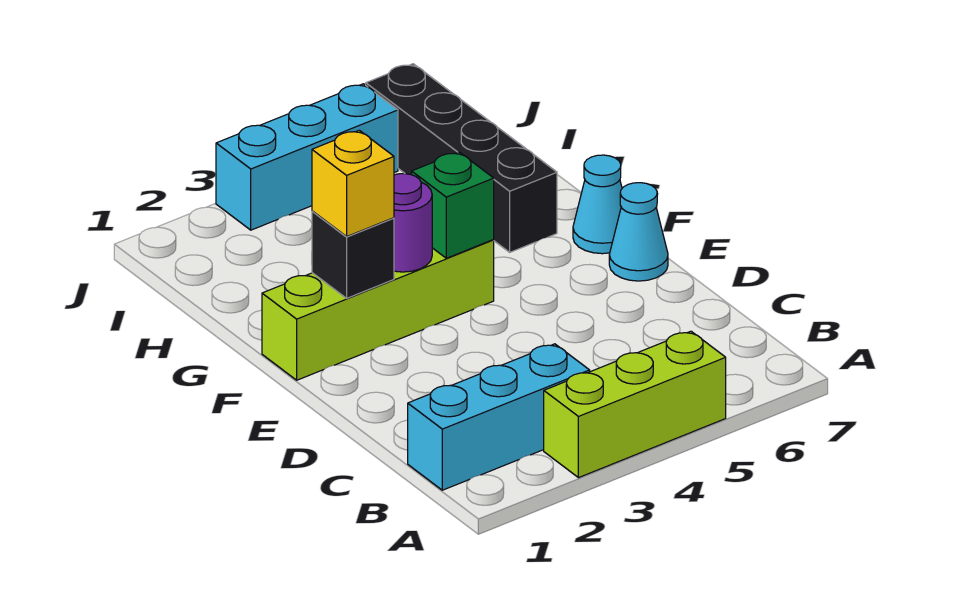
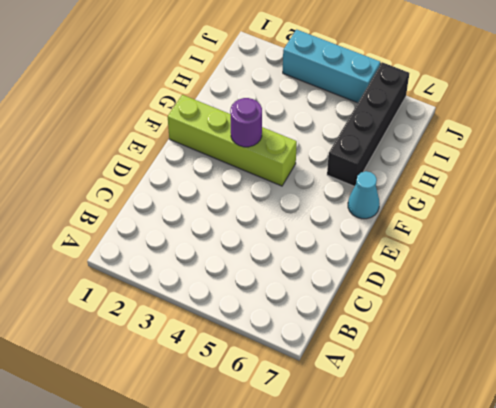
none -> lime 1x3 brick [544,331,726,478]
none -> cyan 1x3 brick [408,344,590,490]

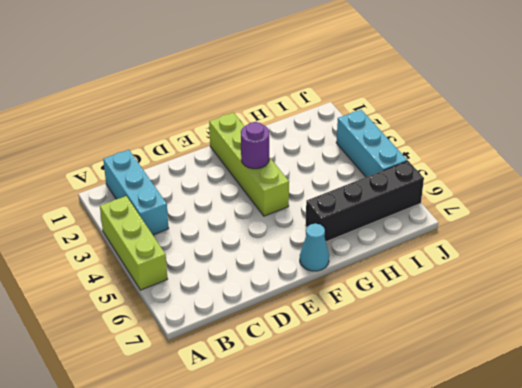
none -> cyan 1x1 cone [609,183,668,281]
none -> black 1x1 brick [312,211,394,298]

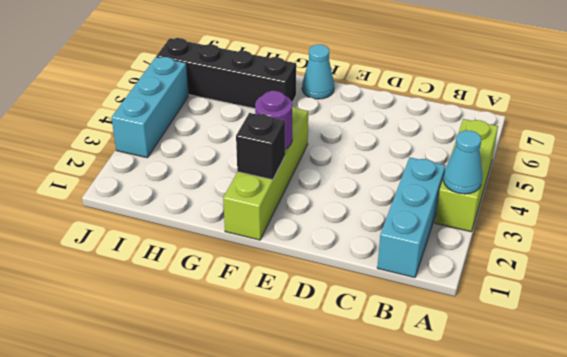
cyan 1x1 cone [443,130,482,194] -> cyan 1x1 cone moved to [609,183,668,281]
none -> green 1x1 brick [412,152,494,258]
none -> yellow 1x1 brick [312,130,394,236]

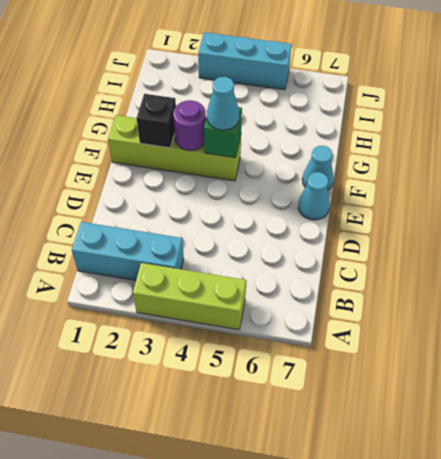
cyan 1x1 cone [207,77,239,130] -> none
none -> black 1x4 brick [366,64,557,252]
none -> yellow 1x1 brick [312,130,394,236]

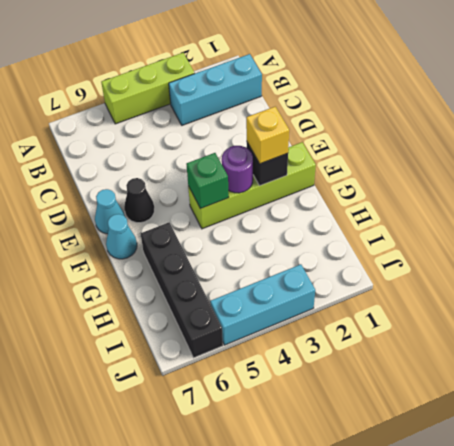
black 1x1 cone [124,178,154,223] -> none

